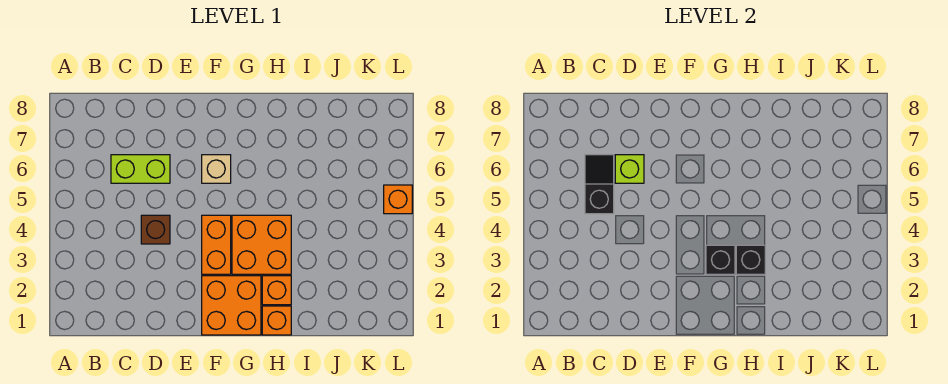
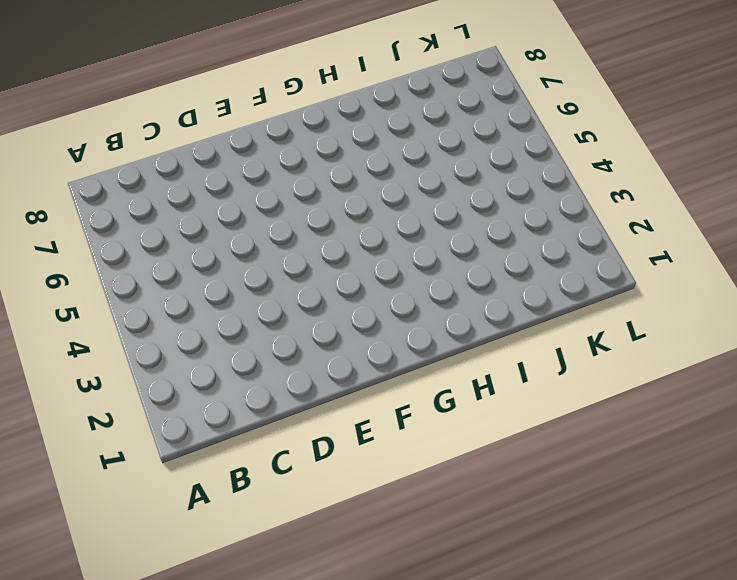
none -> lime 1x2 brick [111,155,170,183]
none -> brown 1x1 brick [141,215,170,244]
none -> orange 2x2 brick [202,276,261,335]

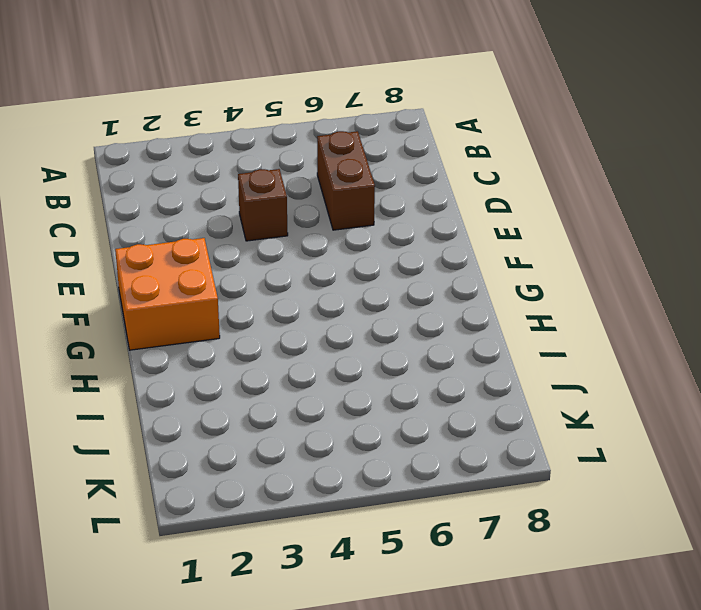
brown 1x2 brick [317,131,375,230] -> lime 1x2 brick [111,155,170,183]
none -> orange 1x2 brick [202,215,231,274]
none -> tan 1x1 brick [202,155,231,183]
none -> orange 2x2 brick [232,215,291,274]

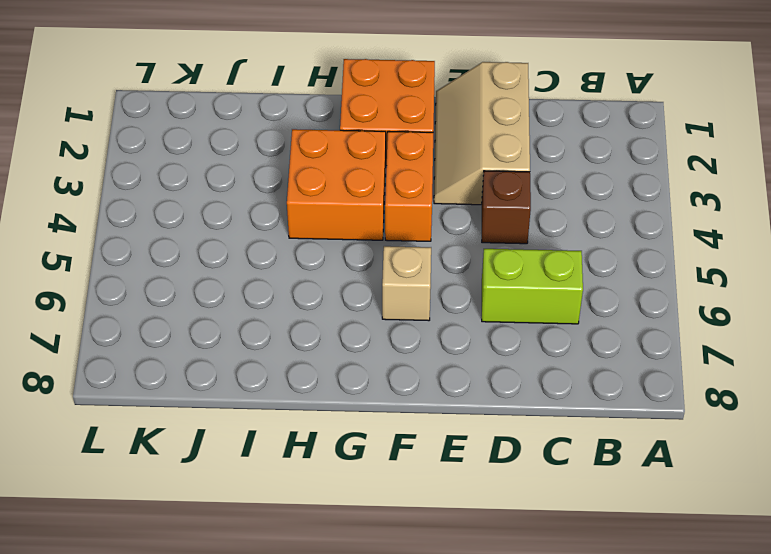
tan 2x3 slope [434,62,530,205] -> none
none -> orange 1x1 brick [262,306,291,335]
none -> orange 1x1 brick [262,276,291,305]
none -> orange 1x1 brick [384,185,412,214]

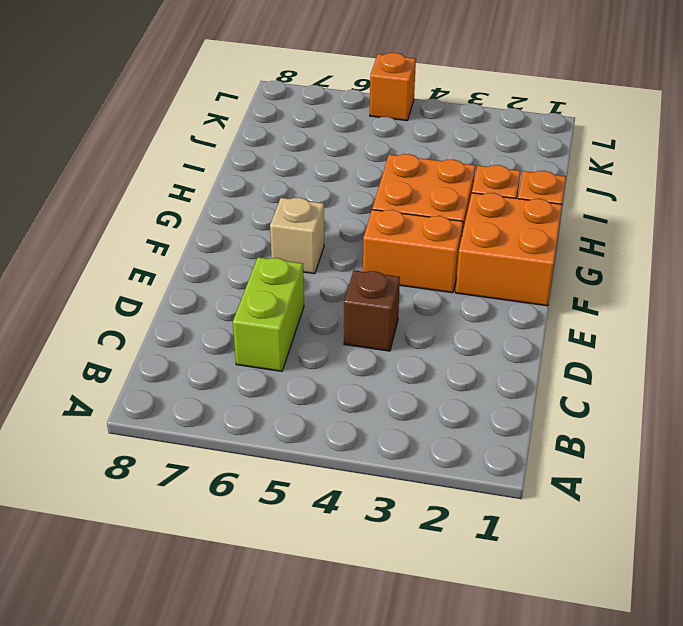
none -> black 1x2 slope [585,155,614,214]
none -> lime 1x1 brick [615,155,644,183]
none -> black 1x1 brick [706,245,735,274]

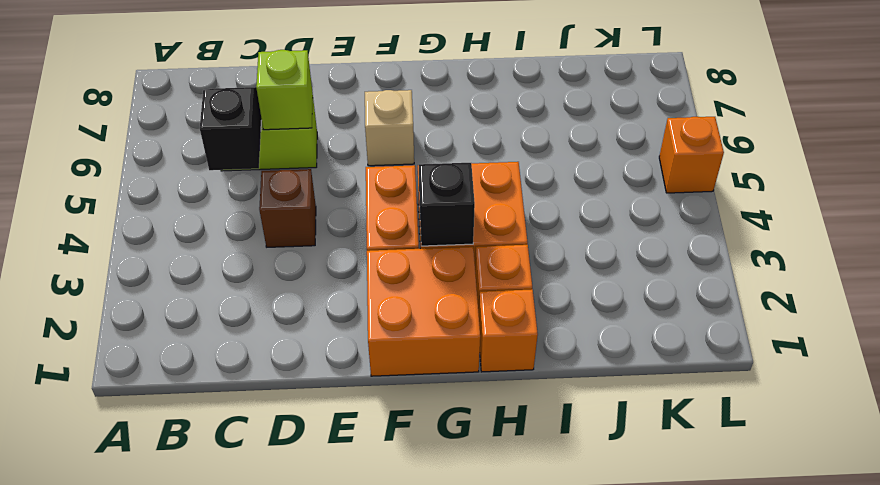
none -> black 1x1 brick [736,245,765,274]

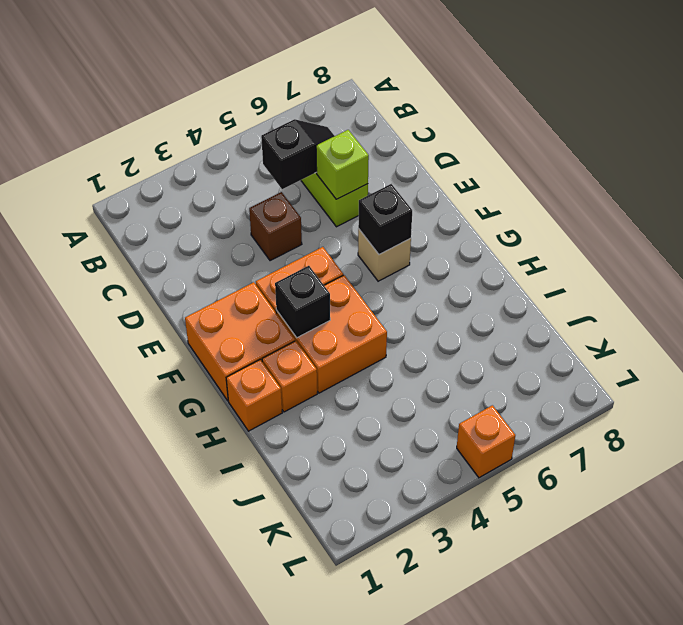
black 1x1 brick [358,184,412,255] -> black 1x1 brick moved to [736,245,765,274]

